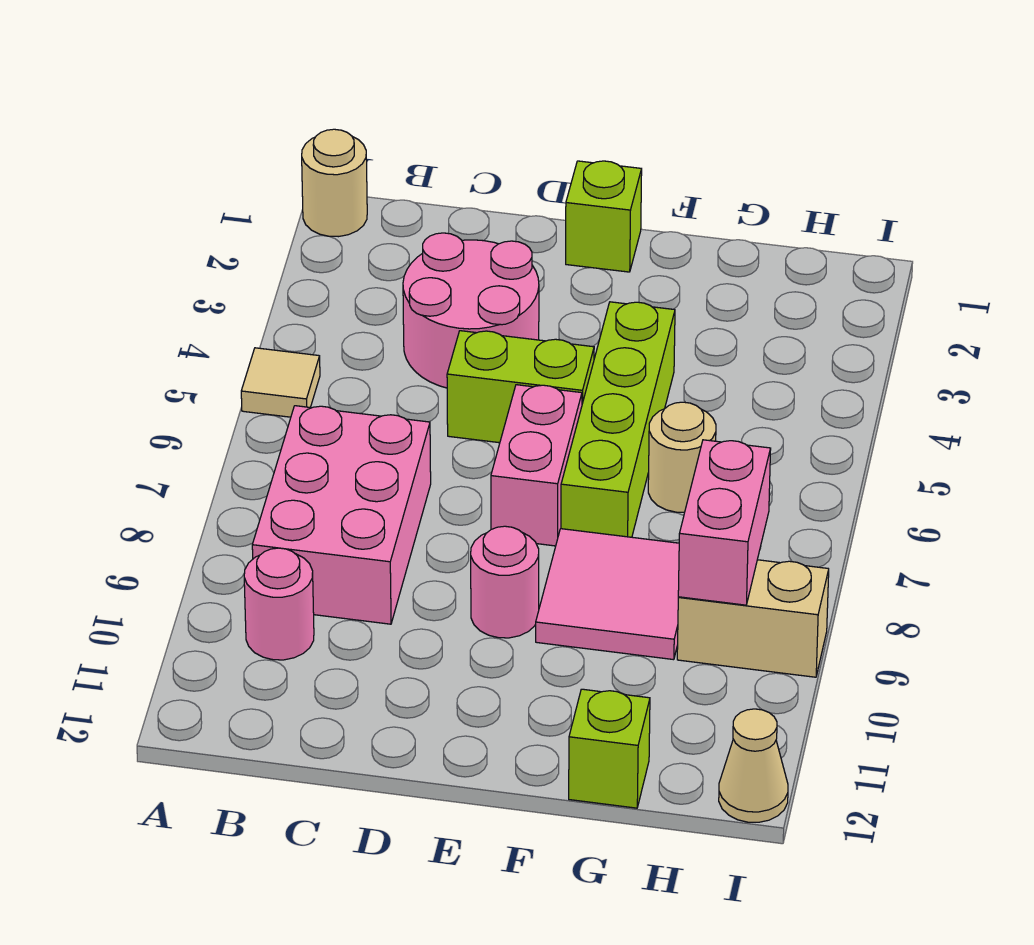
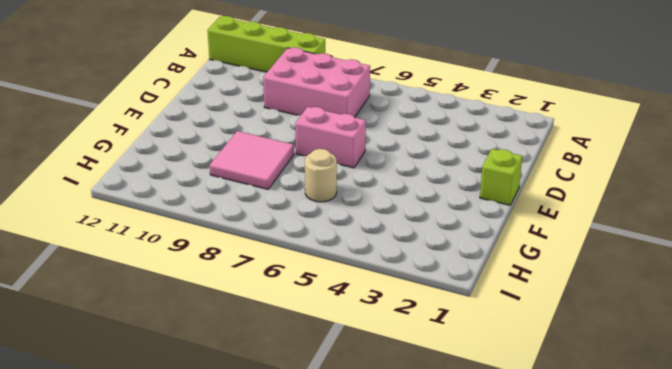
lime 1x4 brick [208,16,325,72] -> lime 1x4 brick moved to [561,302,675,537]
none -> tan 1x1 round brick [302,129,367,237]
none -> tan 1x1 tile [241,348,320,417]
none -> pink 1x1 round brick [244,548,314,660]

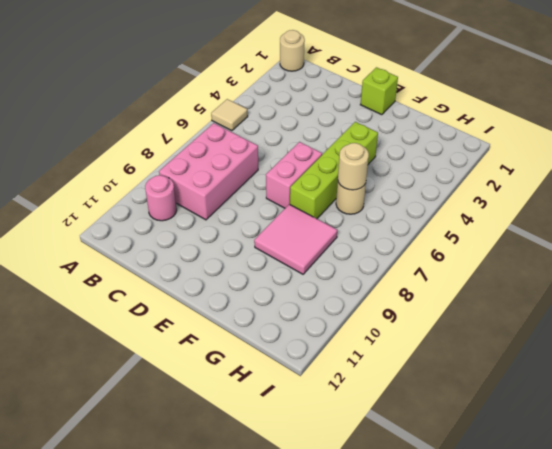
tan 1x1 round brick [338,143,369,190] -> none
none -> pink 2x2 round brick [403,233,539,388]
none -> lime 1x2 brick [447,331,594,443]
none -> pink 1x1 round brick [471,526,539,638]

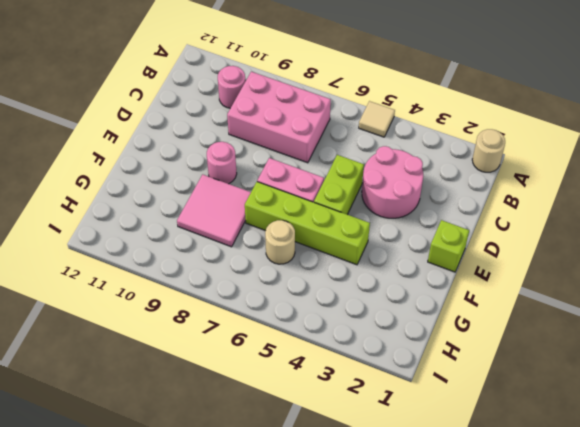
none -> lime 1x1 brick [569,689,650,808]
none -> tan 1x2 brick [677,560,829,677]
none -> tan 1x1 cone [719,709,788,822]

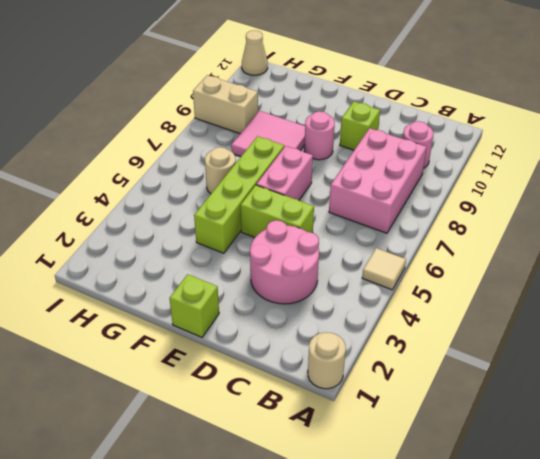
lime 1x1 brick [340,102,380,150] -> lime 1x1 brick moved to [569,689,650,808]
none -> pink 1x2 brick [678,440,771,605]

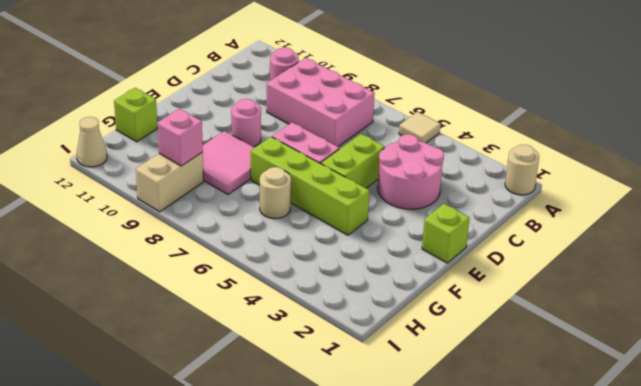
pink 1x1 brick [157,109,203,166] -> pink 1x2 brick [678,440,771,605]

